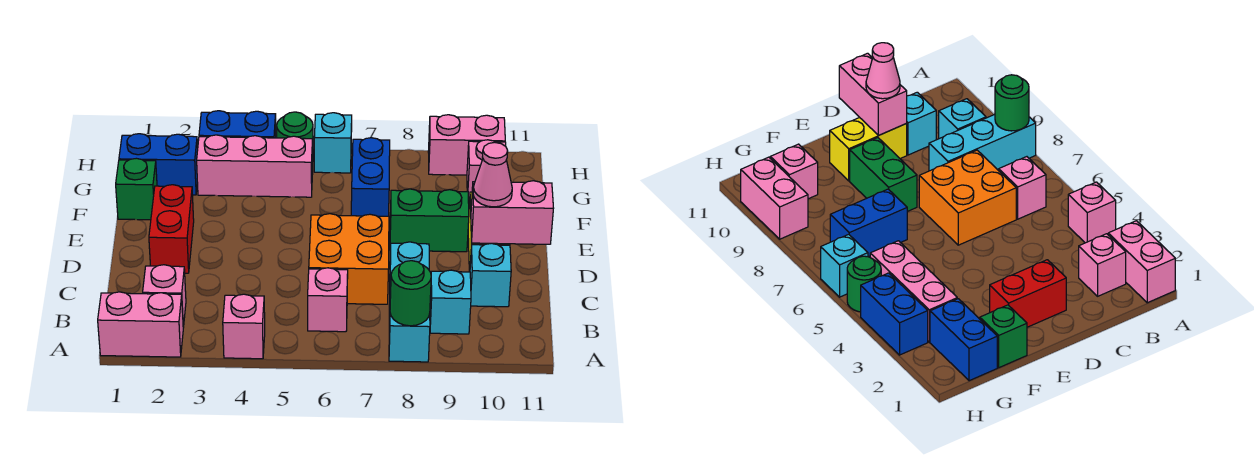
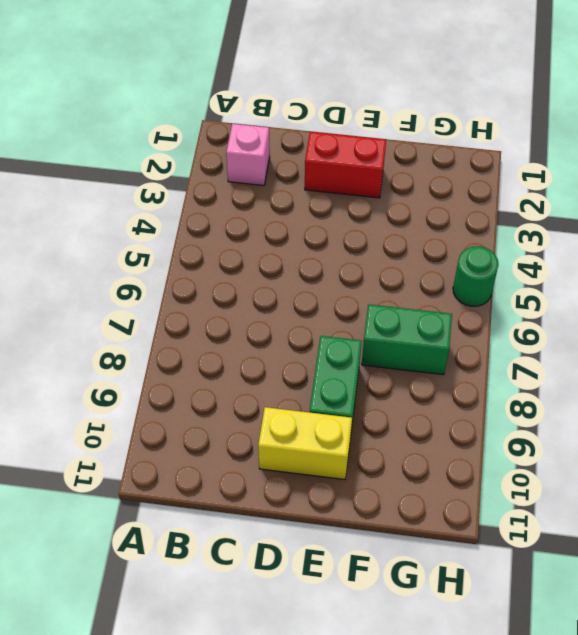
green 1x2 brick [362,304,452,375] -> blue 1x2 brick [351,138,390,216]
none -> pink 1x2 brick [98,292,183,357]
none -> pink 1x1 brick [223,294,265,359]
none -> cyan 1x3 brick [389,242,430,362]

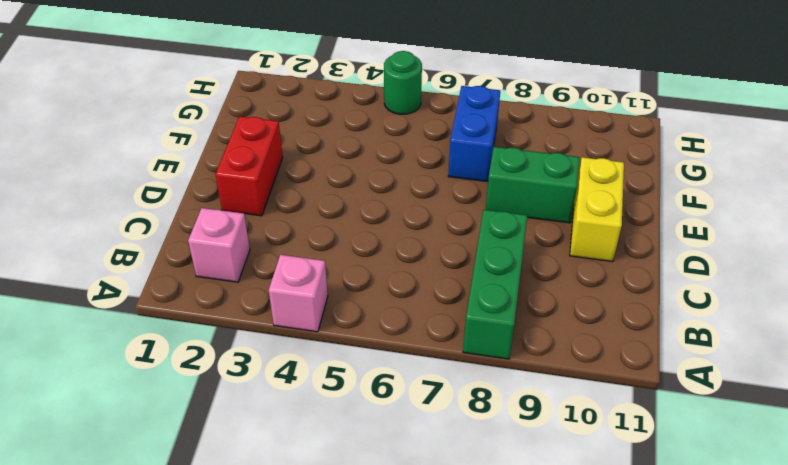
green 1x3 brick [463,210,527,359] -> cyan 1x3 brick [389,242,430,362]
none -> pink 1x2 brick [98,292,183,357]
none -> pink 1x1 brick [308,268,348,332]
none -> cyan 1x1 brick [430,270,471,334]

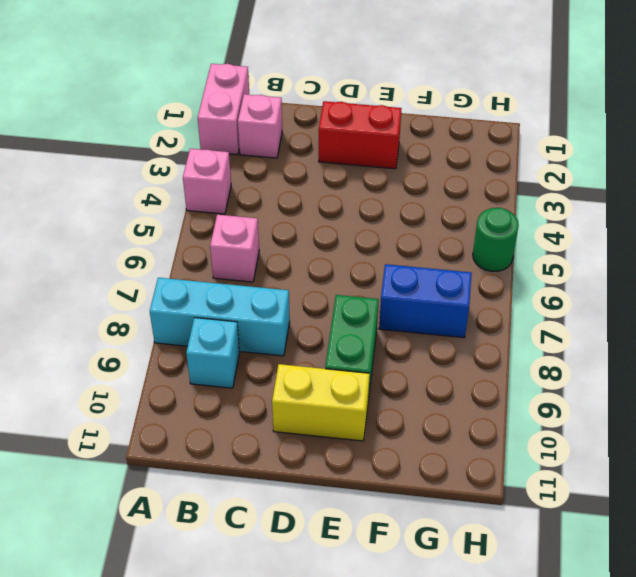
none -> orange 2x2 brick [309,214,389,304]
none -> cyan 1x1 brick [470,243,511,307]
none -> green 1x1 brick [116,158,157,220]

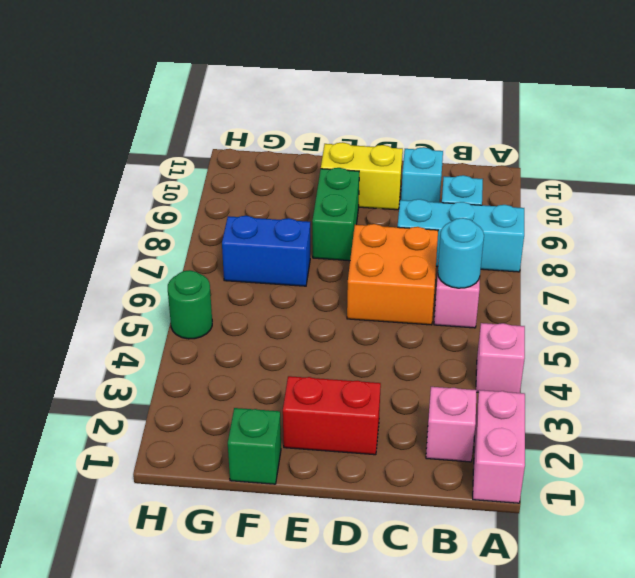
cyan 1x1 round brick [438,218,484,288] -> none
none -> blue 1x2 brick [119,134,198,195]
none -> pink 1x3 brick [197,135,313,197]
none -> pink 1x1 brick [467,140,506,200]

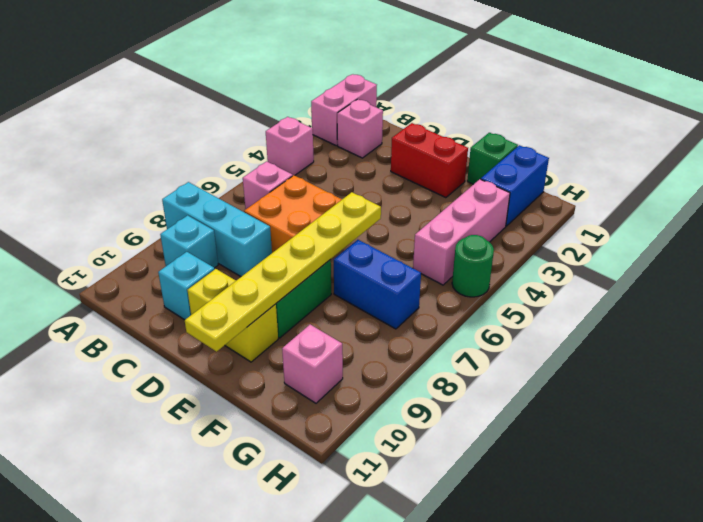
yellow 1x6 plate [185,192,381,352] -> none
none -> blue 1x2 brick [199,111,276,138]
none -> cyan 1x1 brick [314,113,352,173]
none -> pink 1x2 brick [428,115,505,175]

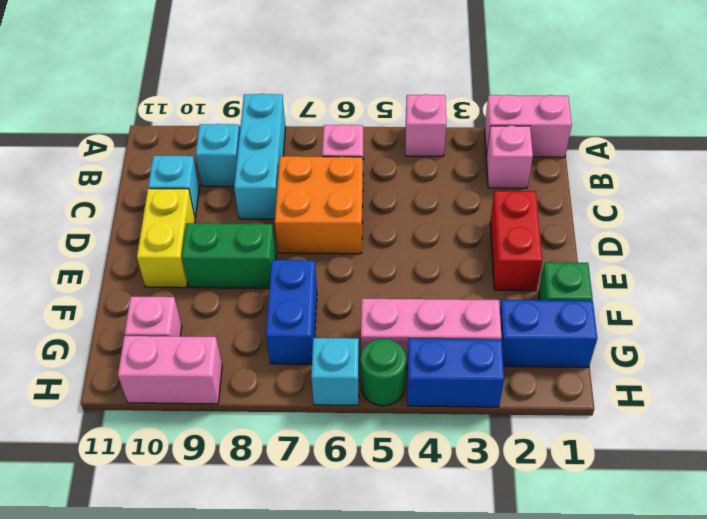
none -> green 1x1 round brick [390,261,431,326]
none -> pink 1x2 brick [471,181,553,244]
none -> pink 1x1 cone [473,142,512,207]

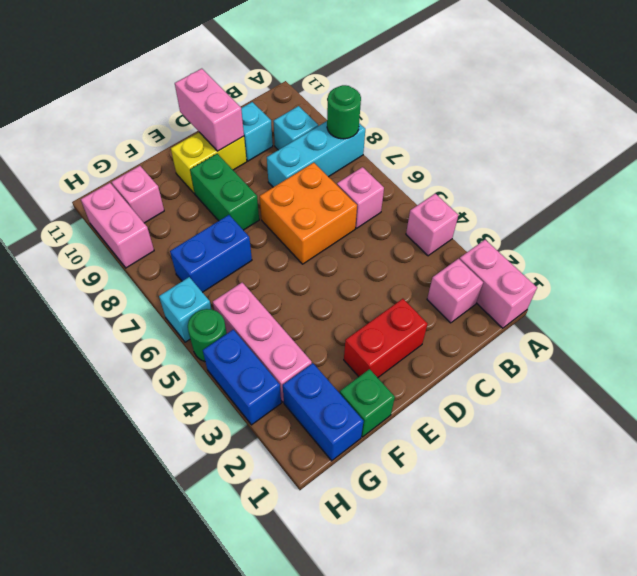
none -> pink 1x1 cone [473,142,512,207]

